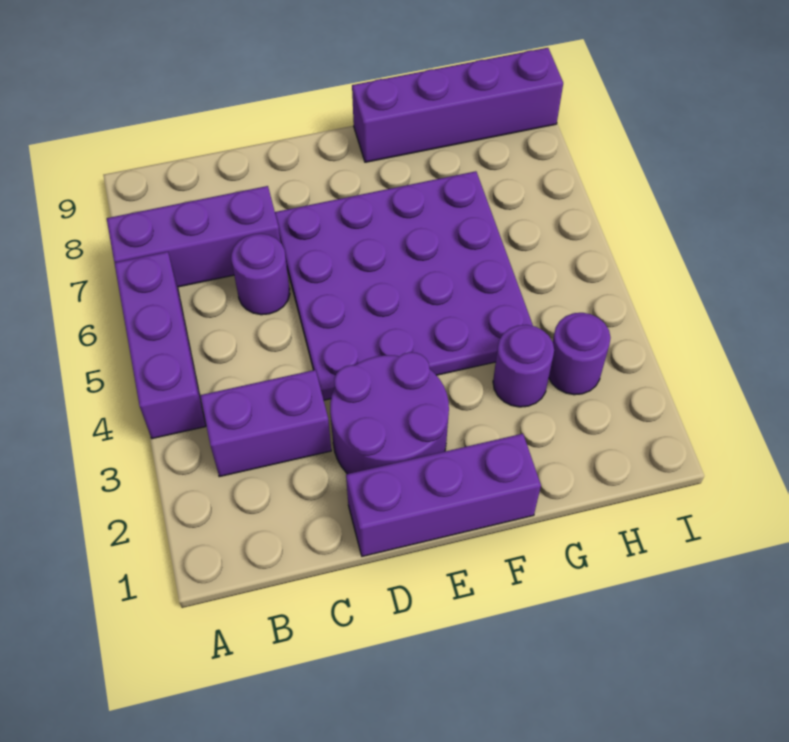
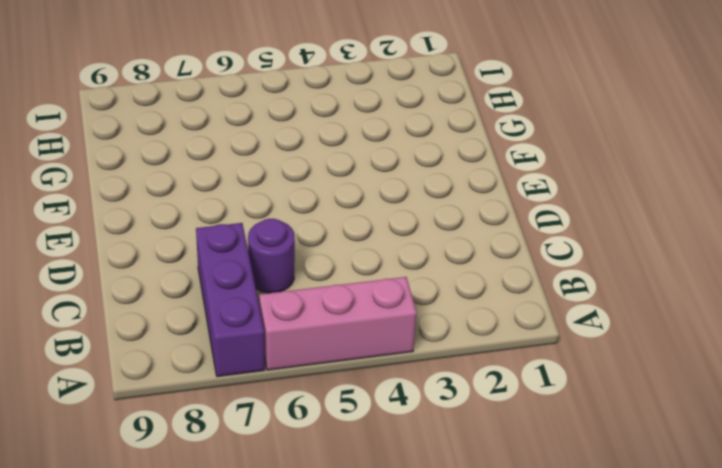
pink 1x3 brick [259,277,417,370] -> purple 1x3 brick [114,252,206,439]
none -> purple 1x2 brick [200,370,331,477]
none -> purple 1x3 brick [346,434,541,556]

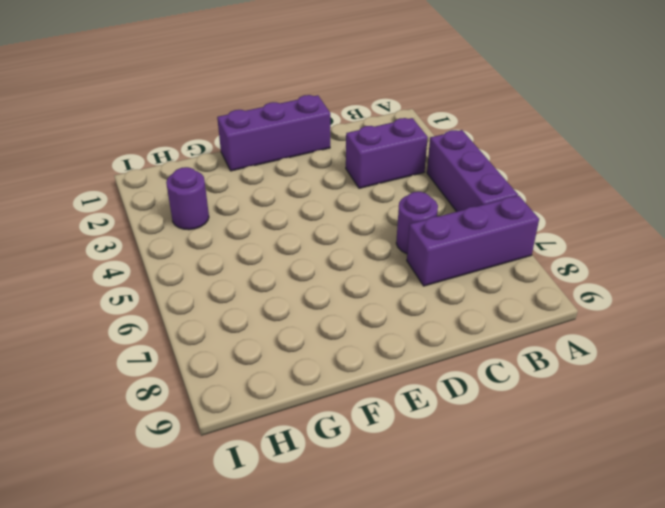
none -> purple 2x2 round brick [330,352,449,474]
none -> purple 4x4 plate [275,171,533,400]

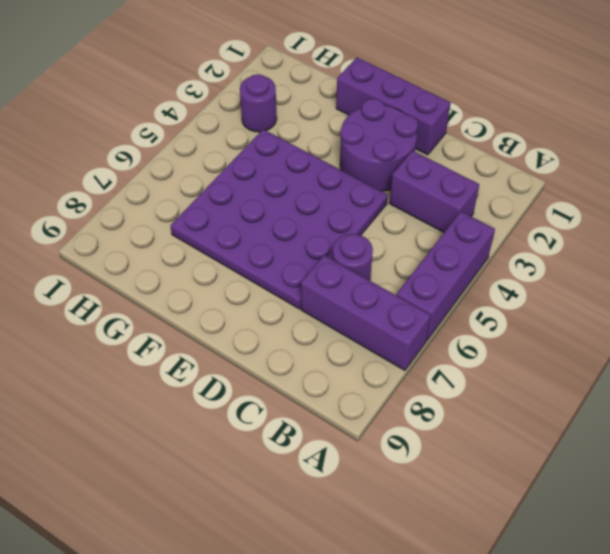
none -> purple 1x4 brick [352,48,563,162]
none -> purple 1x1 round brick [493,325,554,407]

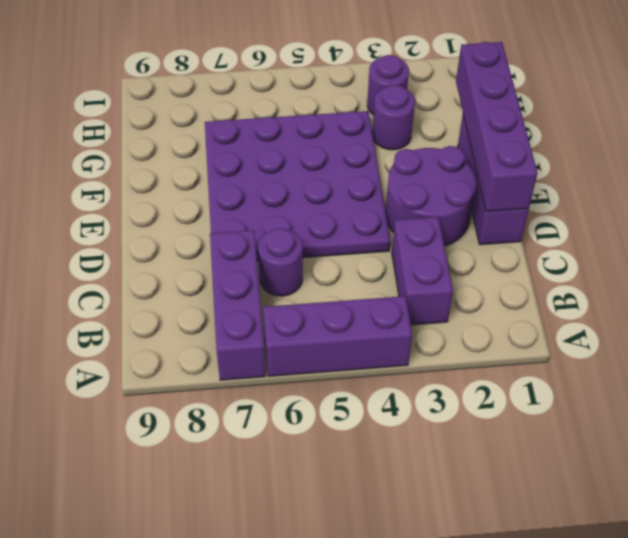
purple 1x4 brick [456,42,537,211] -> purple 1x4 brick moved to [352,48,563,162]

